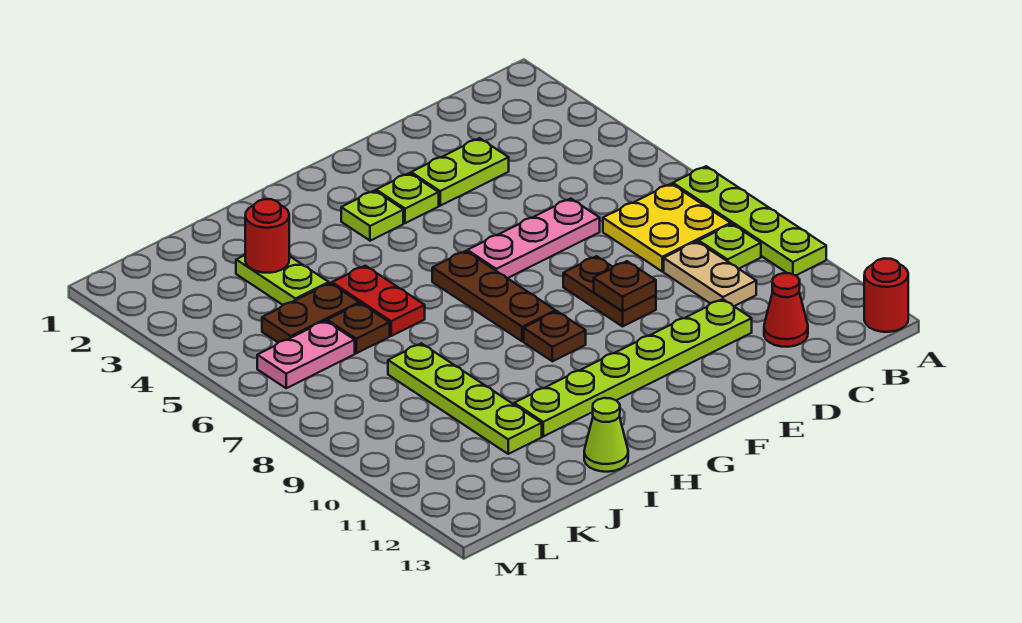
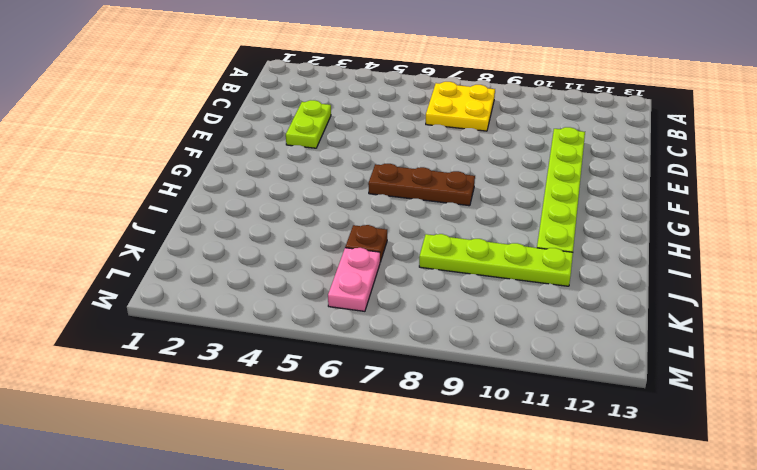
none -> lime 1x4 plate [673,166,826,275]
none -> red 1x1 round brick [864,258,908,332]
none -> lime 1x1 plate [699,224,761,269]

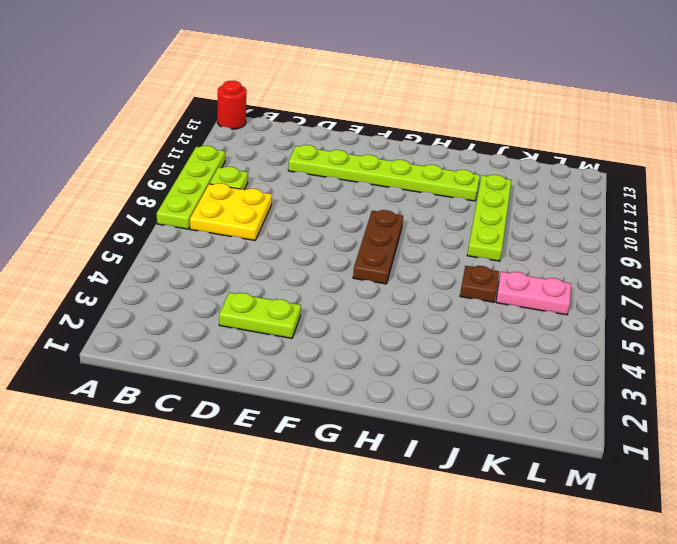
none -> tan 1x2 plate [664,241,756,306]
none -> red 1x1 cone [764,273,808,347]
none -> pink 1x3 plate [467,199,600,278]

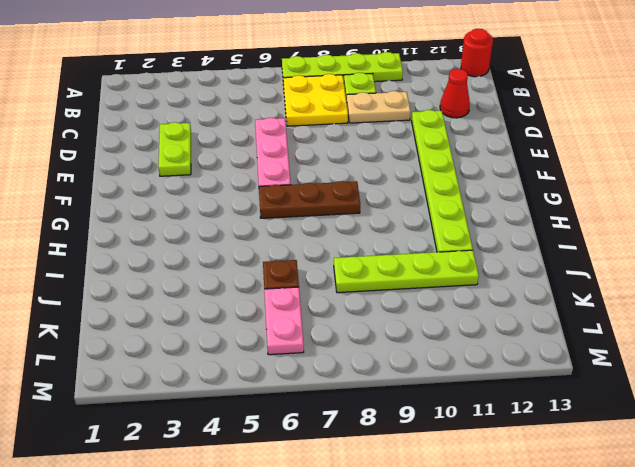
none -> brown 1x2 plate [563,256,656,326]
none -> lime 1x1 plate [376,173,439,223]
none -> lime 1x1 plate [341,191,403,241]

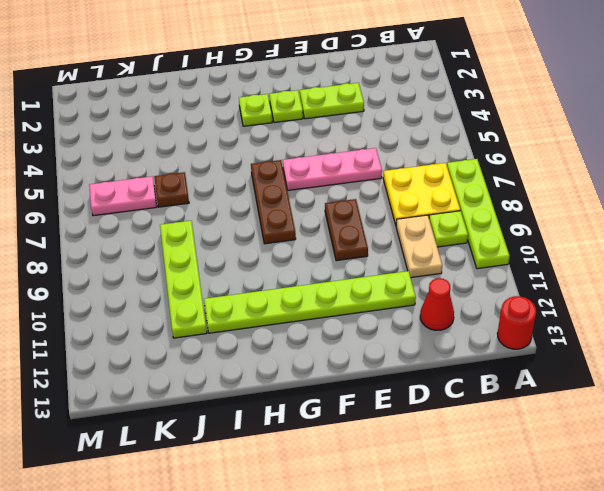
none -> brown 1x1 plate [524,311,586,361]
none -> red 1x2 plate [332,266,425,336]
none -> lime 1x1 cone [584,398,628,472]

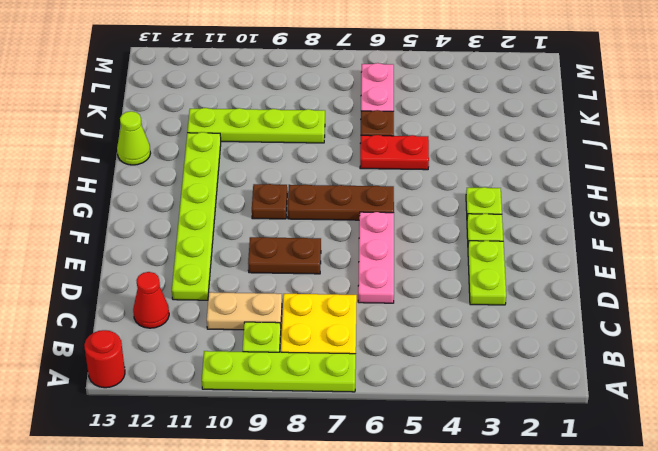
none -> lime 1x2 plate [236,255,329,305]
none -> brown 1x2 plate [262,283,359,342]
none -> brown 1x1 plate [594,261,656,311]

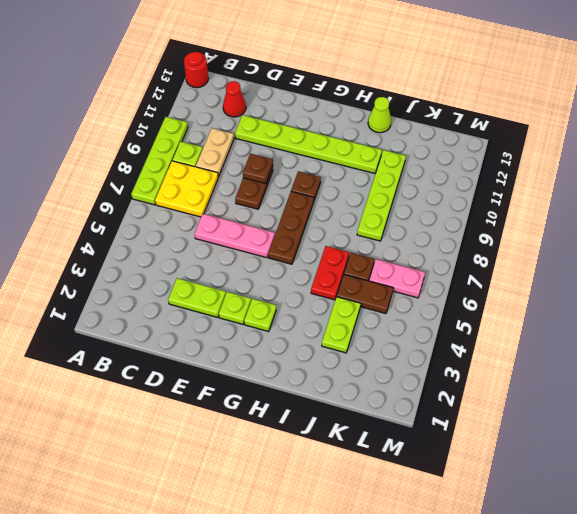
none -> red 1x1 round brick [245,199,289,273]

